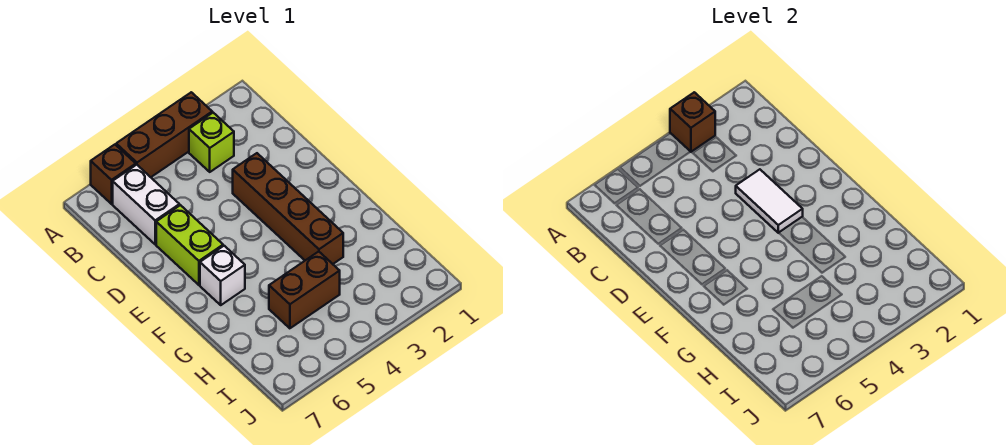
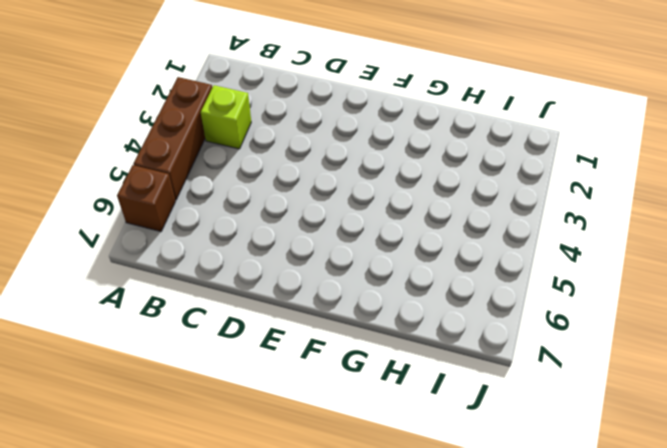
none -> white 1x2 brick [113,165,179,244]
none -> brown 1x4 brick [233,153,343,264]

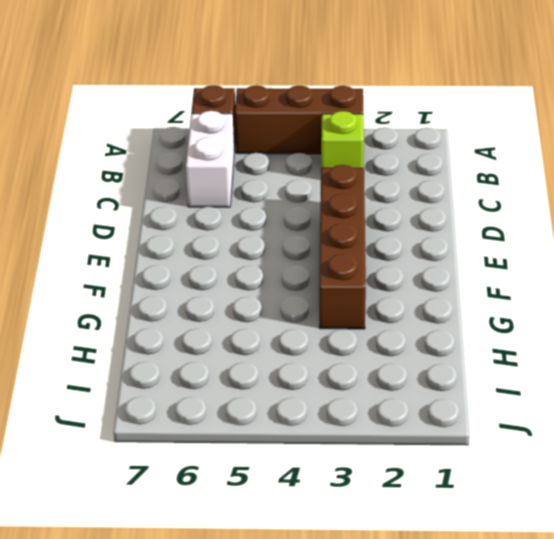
none -> lime 1x2 brick [156,205,223,285]
none -> white 1x1 brick [200,246,245,305]

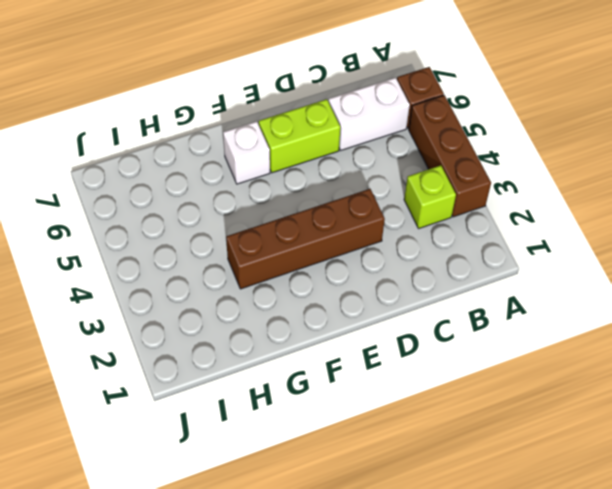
none -> brown 1x2 brick [269,252,340,328]
none -> brown 1x1 brick [670,92,715,152]

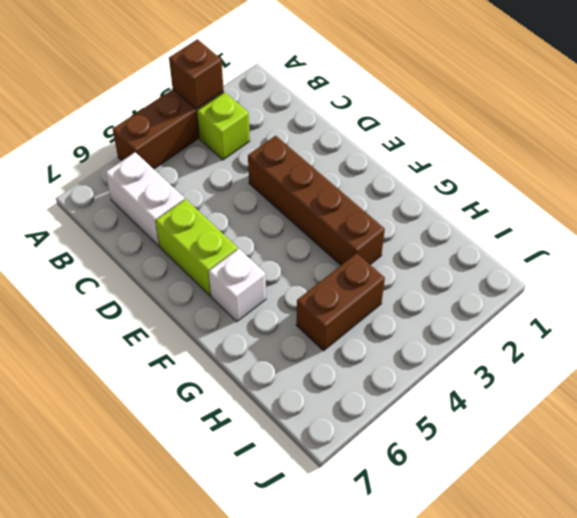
none -> brown 1x1 brick [91,145,136,204]
none -> white 1x2 tile [736,169,803,233]

